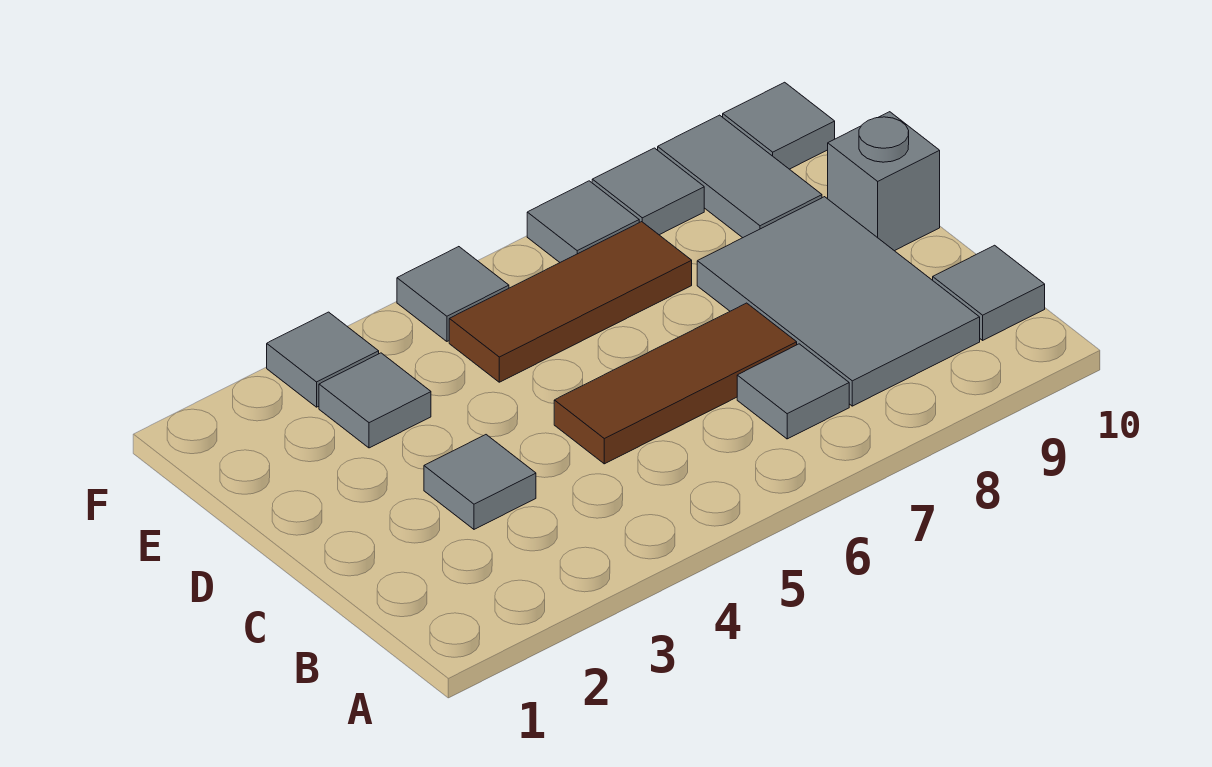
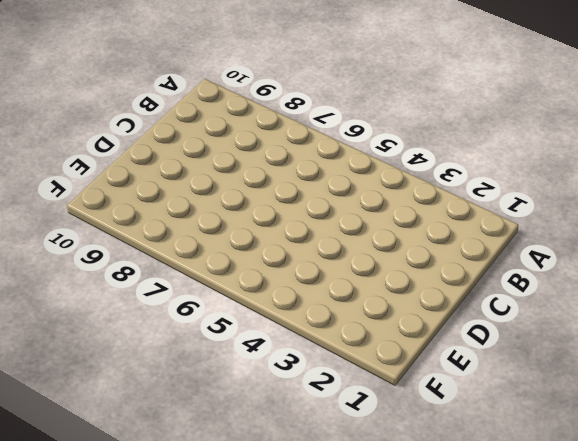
none -> grey 1x1 tile [737,344,849,439]
none -> grey 2x3 tile [697,197,980,406]
none -> grey 1x1 tile [933,245,1045,340]

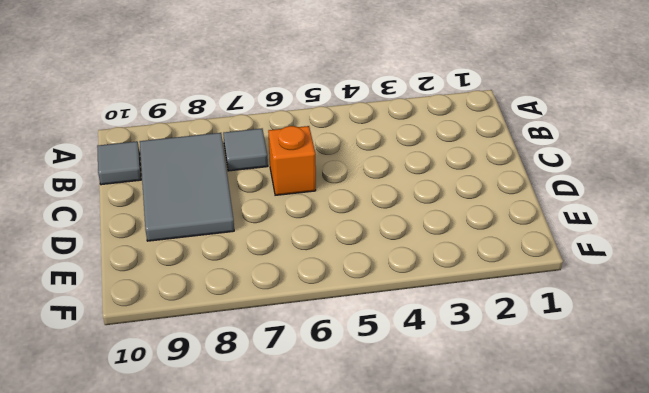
orange 1x1 brick [268,126,316,195] -> brown 1x3 tile [554,303,797,464]
none -> grey 1x1 tile [424,435,536,529]
none -> grey 1x1 brick [828,112,940,251]
none -> grey 1x1 tile [319,353,431,448]

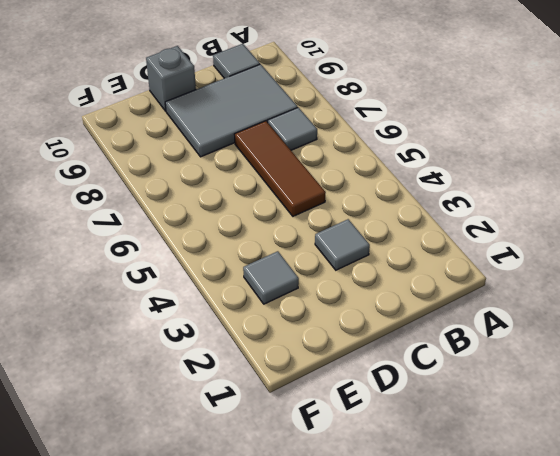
none -> brown 1x3 tile [449,222,692,382]
none -> grey 1x2 tile [658,115,822,238]
none -> grey 1x1 tile [267,312,379,407]

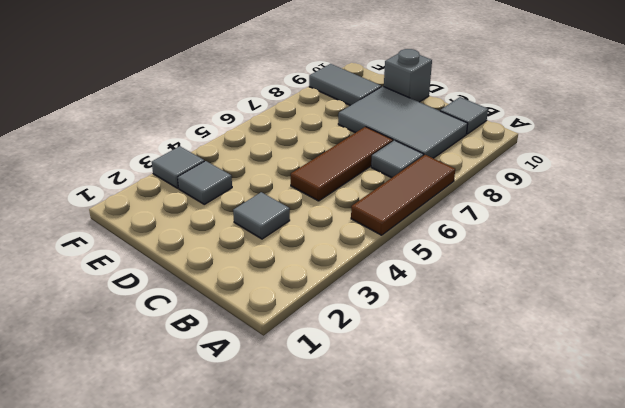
brown 1x3 tile [351,155,455,235] -> brown 1x3 tile moved to [449,222,692,382]
none -> grey 1x1 tile [397,247,509,341]
none -> grey 1x1 tile [527,181,639,262]
none -> grey 1x1 tile [592,148,704,235]

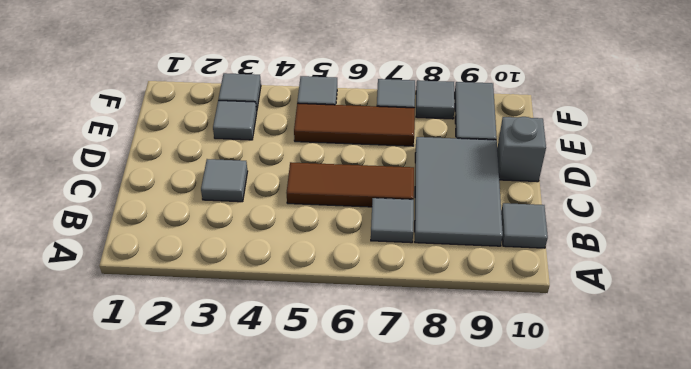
none -> grey 1x1 tile [723,82,835,169]

